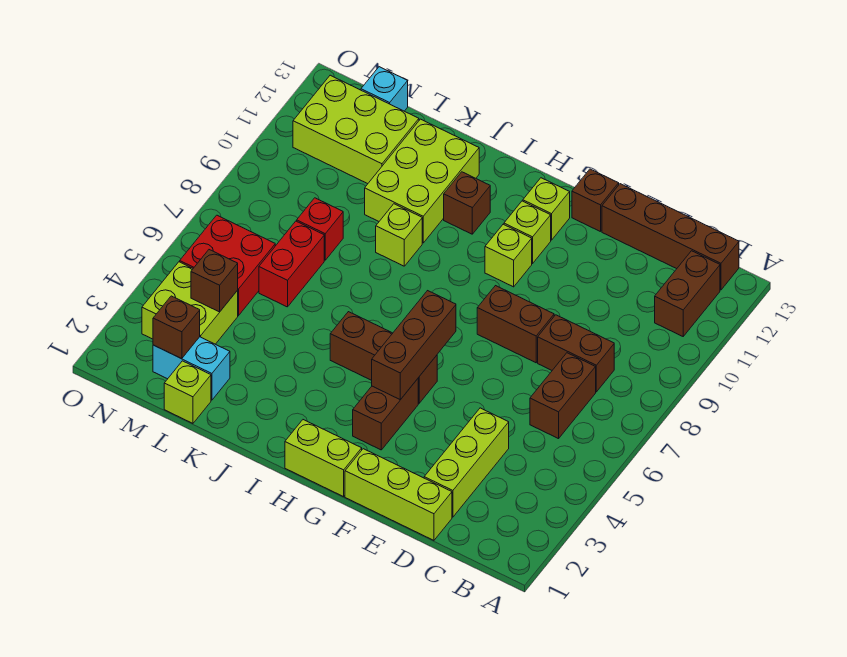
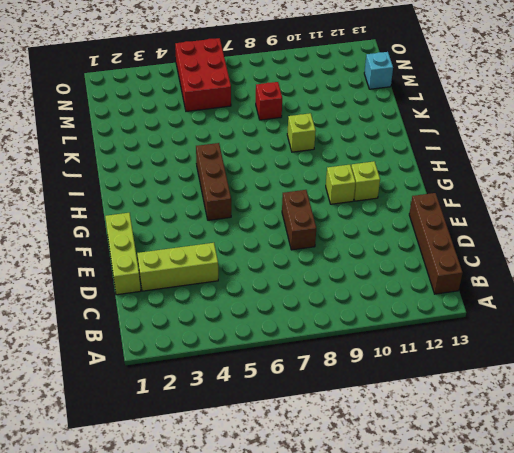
red 2x3 brick [175,38,231,111] -> red 2x2 brick [180,215,275,316]
none -> brown 1x2 brick [655,251,720,336]
none -> brown 1x2 brick [530,353,596,439]
none -> brown 1x2 brick [538,315,614,392]

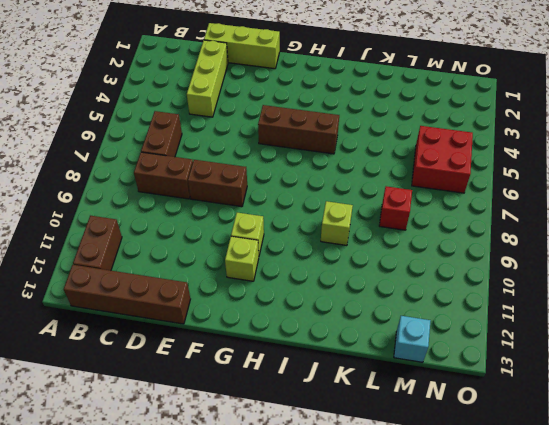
none -> brown 1x1 brick [572,169,619,232]
none -> lime 1x2 brick [285,420,362,497]
none -> brown 1x2 brick [353,379,418,450]

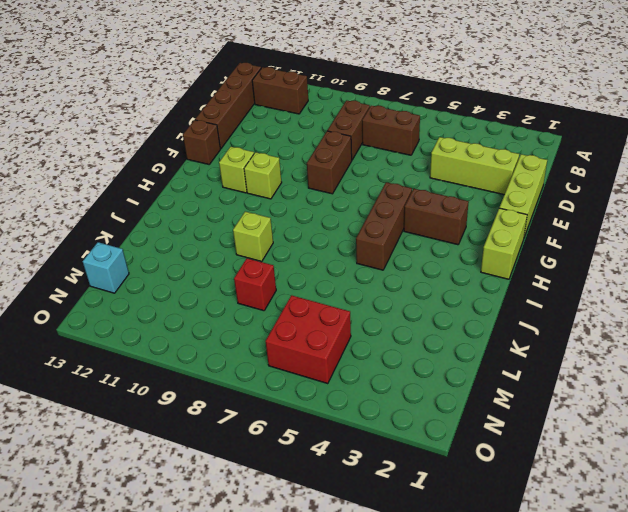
none -> lime 1x1 brick [523,178,570,240]
none -> brown 1x1 brick [444,172,490,234]
none -> lime 2x3 brick [365,119,479,243]

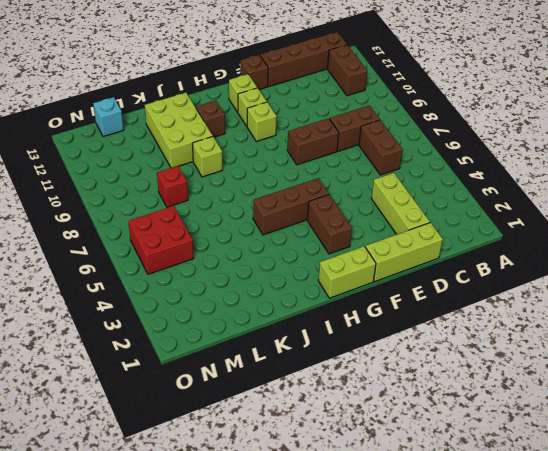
none -> lime 1x1 brick [164,361,211,423]
none -> cyan 1x2 brick [153,337,230,400]
none -> red 1x2 brick [259,221,324,307]

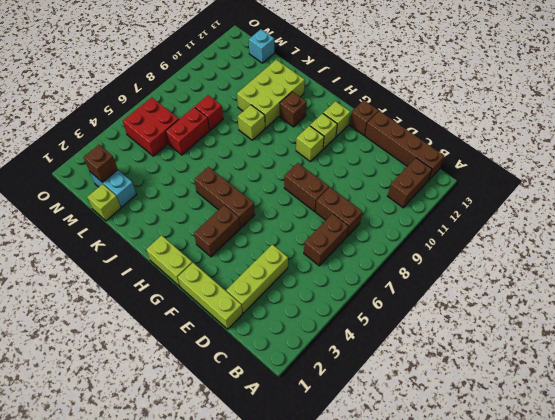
none -> lime 2x3 brick [293,75,419,184]
none -> lime 2x2 brick [142,262,238,344]
none -> brown 1x3 brick [372,291,456,400]

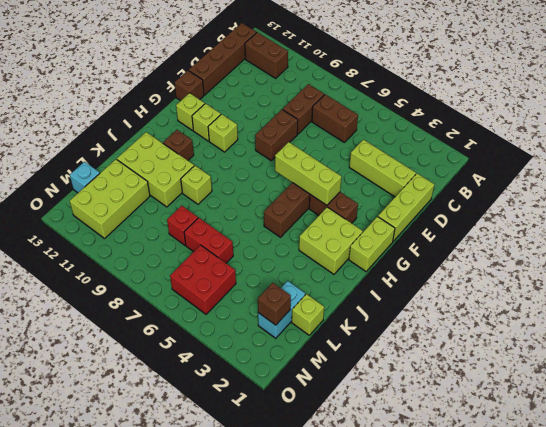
lime 1x3 brick [275,142,341,205] -> brown 1x3 brick [372,291,456,400]
lime 2x2 brick [299,207,363,274] -> lime 2x2 brick moved to [142,262,238,344]
none -> brown 1x1 brick [191,250,238,312]

